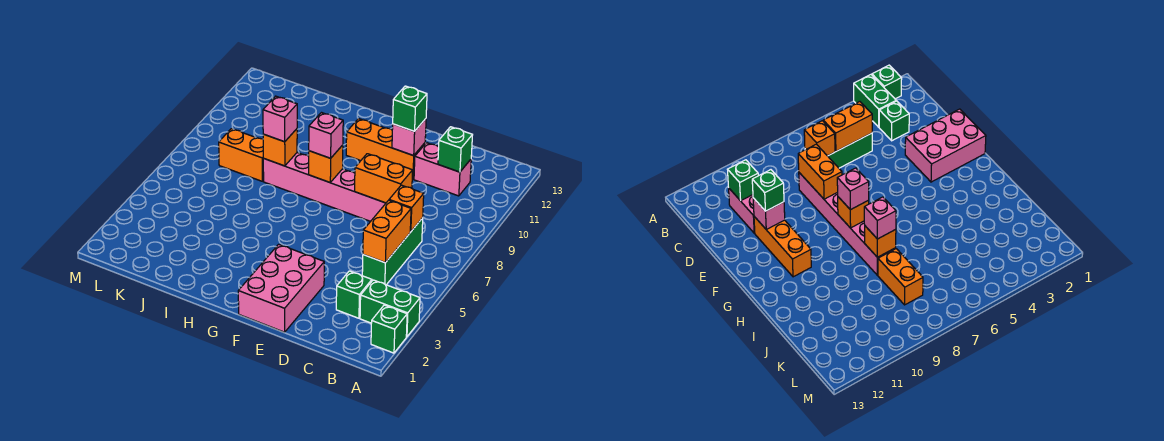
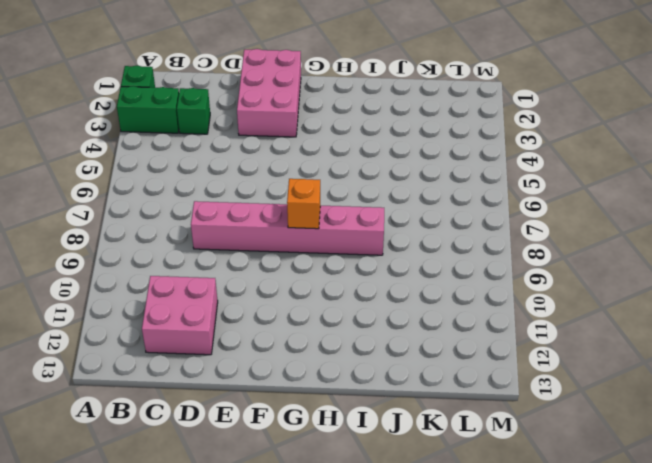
pink 2x2 brick [142,276,218,355] -> pink 1x2 brick [414,143,471,196]
none -> green 1x3 brick [362,218,423,285]
none -> orange 1x3 brick [346,119,425,179]
none -> orange 1x2 brick [219,129,264,181]

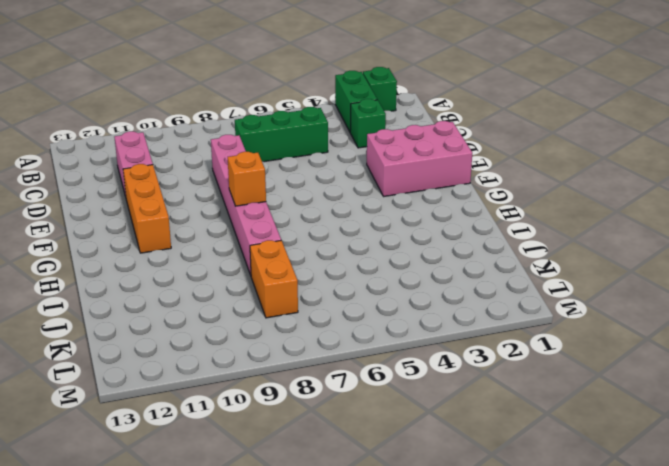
none -> orange 1x2 brick [363,200,411,263]
none -> orange 1x1 brick [389,185,424,232]
none -> green 1x1 brick [438,127,472,172]

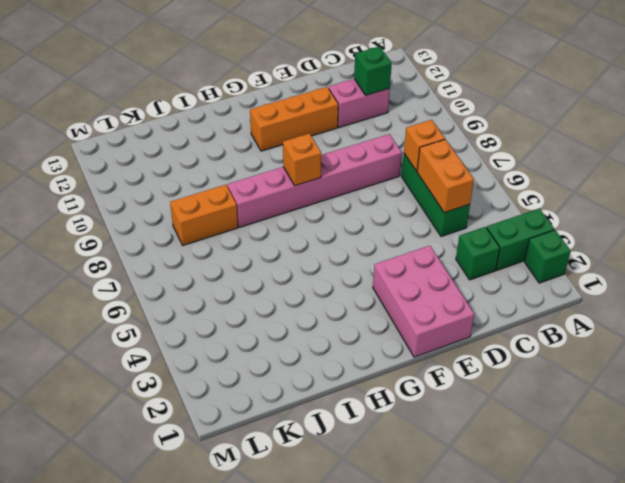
none -> orange 1x2 brick [355,154,413,203]
none -> pink 1x1 brick [392,119,426,156]
none -> orange 1x1 brick [263,129,297,166]

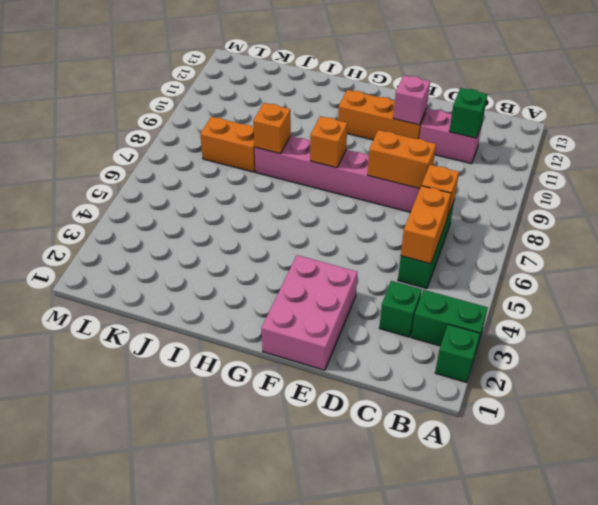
none -> green 1x1 brick [393,86,427,131]
none -> pink 1x1 brick [309,113,343,158]
none -> pink 1x1 brick [263,96,297,142]

